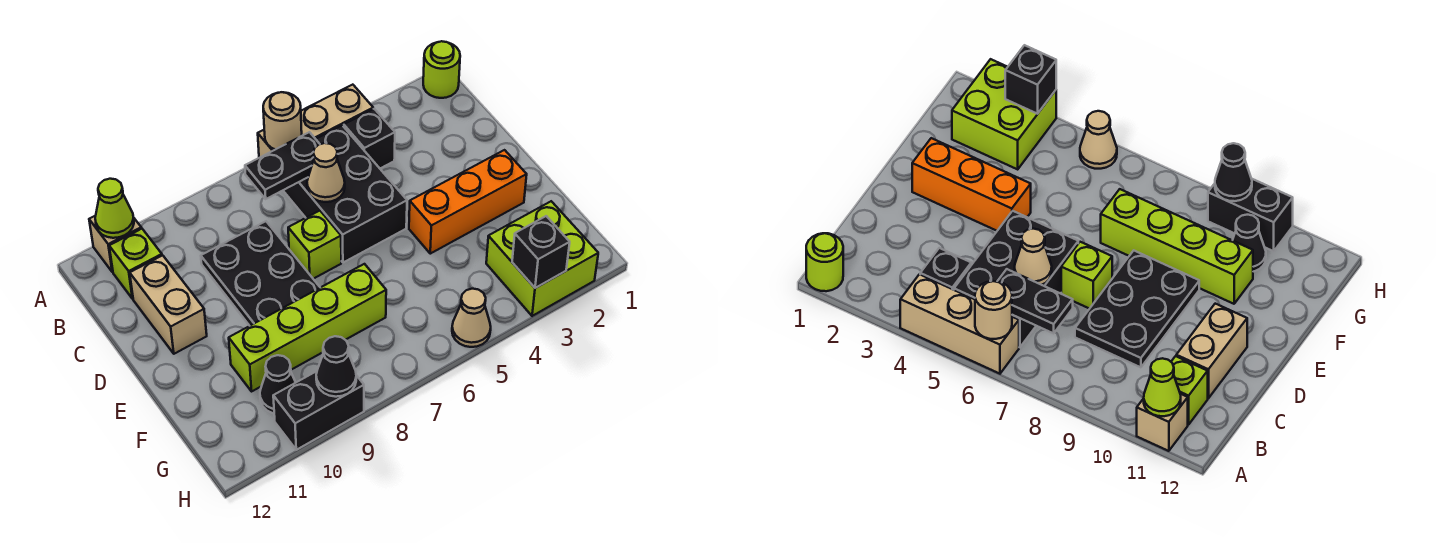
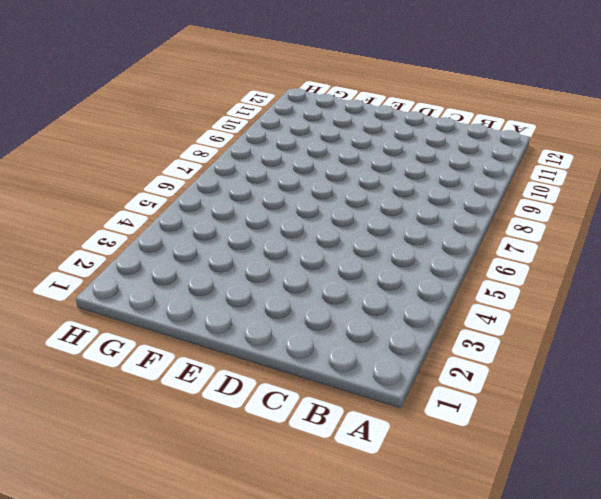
none -> lime 1x1 round brick [423,41,460,98]
none -> tan 1x3 brick [258,85,373,158]
none -> tan 1x1 brick [89,216,141,272]

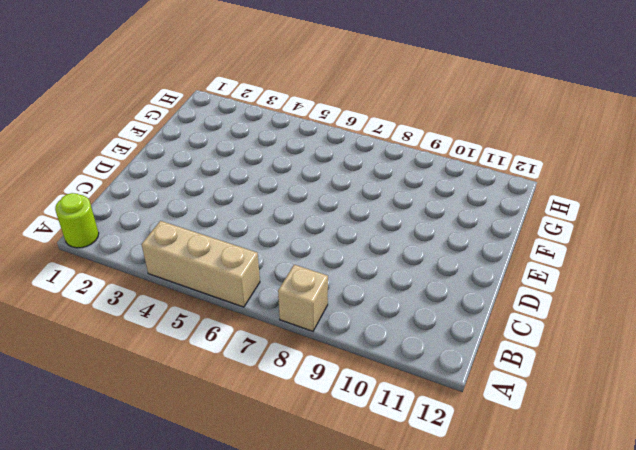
tan 1x1 brick [278,265,328,331] -> tan 1x1 brick moved to [89,216,141,272]
none -> black 1x1 brick [344,109,395,168]
none -> black 2x3 brick [283,125,407,263]
none -> lime 1x1 brick [109,229,162,299]

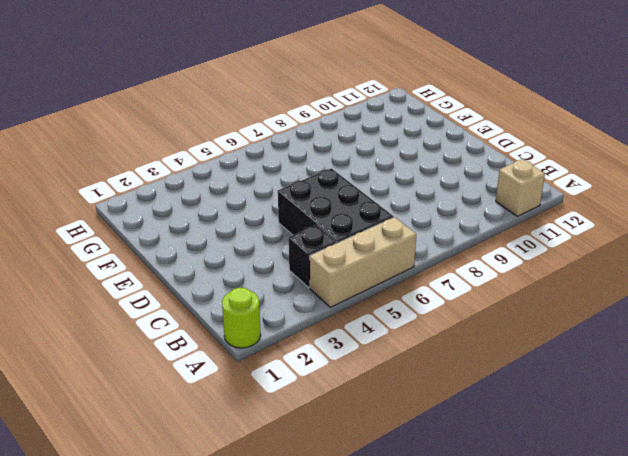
none -> lime 1x1 brick [109,229,162,299]
none -> black 2x3 plate [201,221,320,326]
none -> tan 1x2 brick [130,255,207,354]

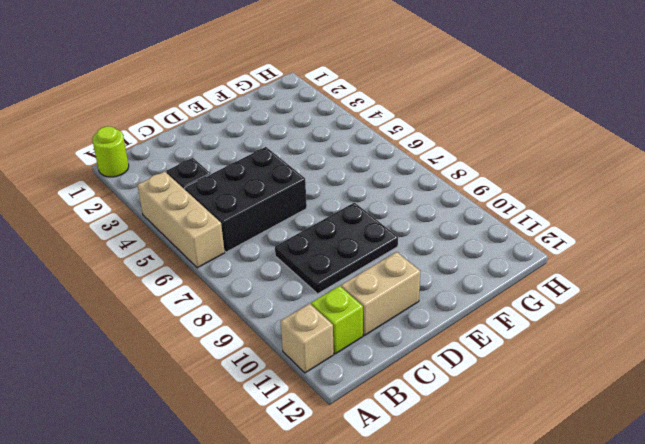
none -> lime 1x1 brick [288,211,341,279]
none -> orange 1x3 brick [409,150,527,254]
none -> lime 1x4 brick [229,264,386,391]

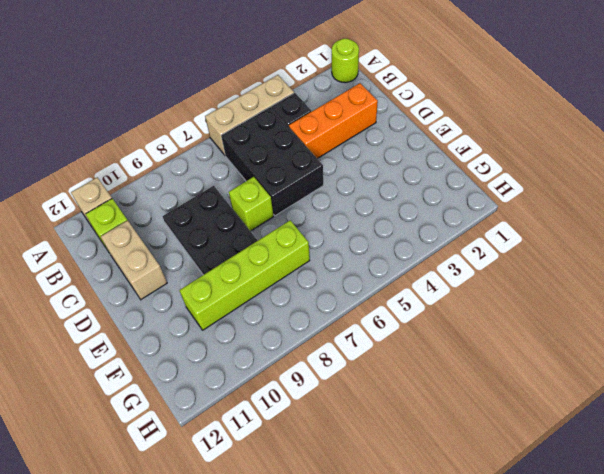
orange 1x3 brick [289,83,378,159] -> orange 1x3 brick moved to [409,150,527,254]
none -> lime 2x2 brick [486,201,598,316]
none -> black 1x1 cone [260,355,296,413]
none -> tan 1x1 cone [452,289,491,347]

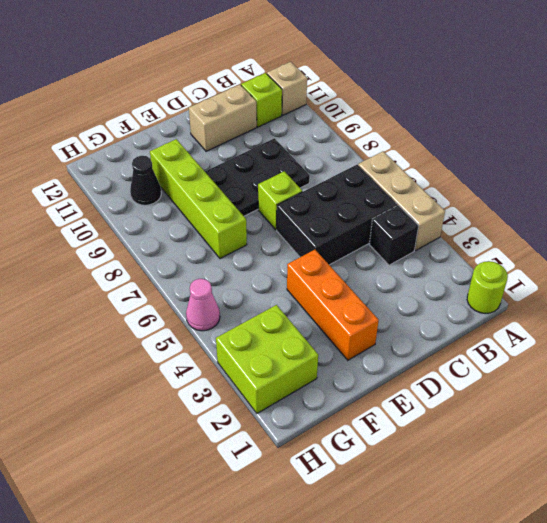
pink 1x1 cone [186,279,220,331] -> tan 1x1 cone [452,289,491,347]
none -> black 1x2 brick [273,371,364,450]
none -> tan 1x1 round brick [263,92,302,150]
none -> lime 1x1 cone [95,179,134,238]

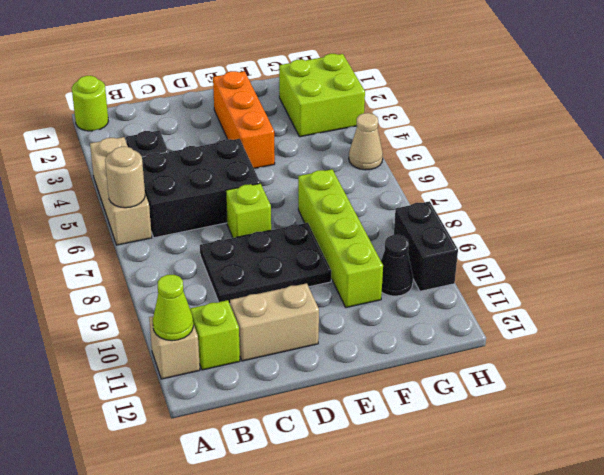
none -> black 1x2 plate [245,132,319,199]
none -> tan 1x1 cone [307,143,345,202]
none -> black 1x1 brick [512,216,570,288]

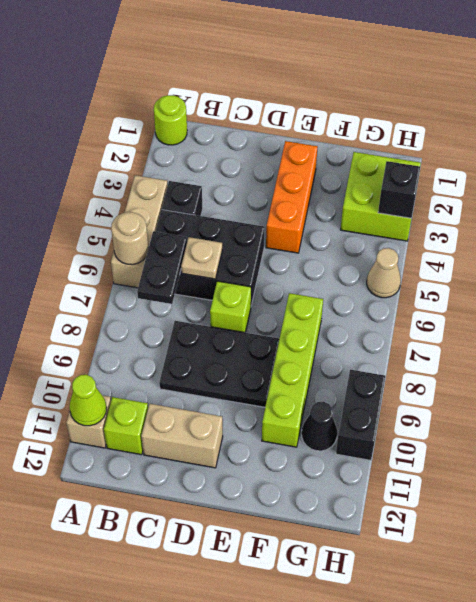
tan 1x1 plate [181,237,222,279] -> tan 1x1 cone [307,143,345,202]
none -> black 1x1 cone [316,336,356,397]

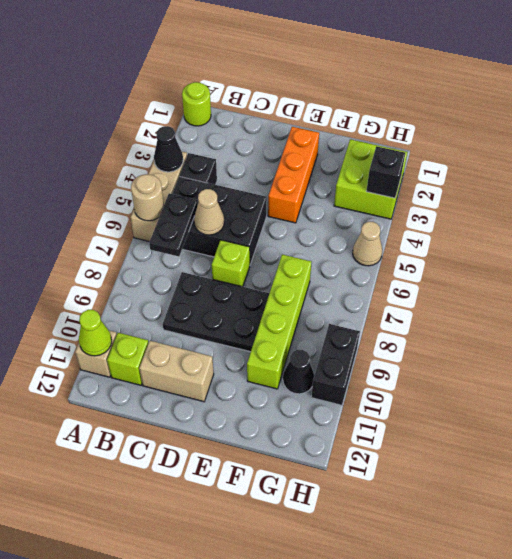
black 1x1 cone [154,126,183,172] -> black 1x1 cone moved to [316,336,356,397]

